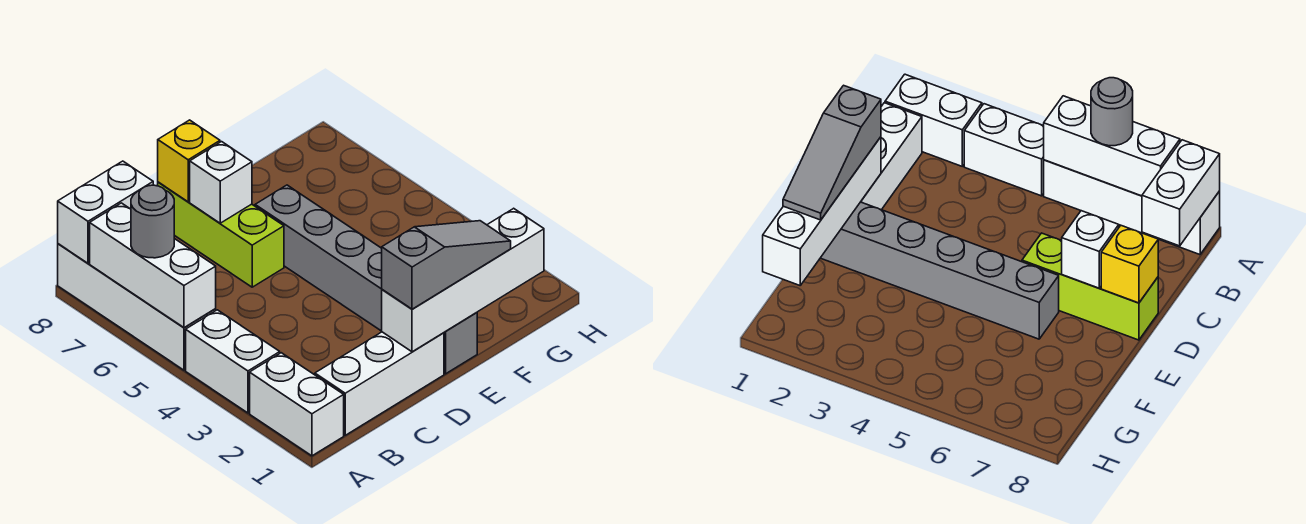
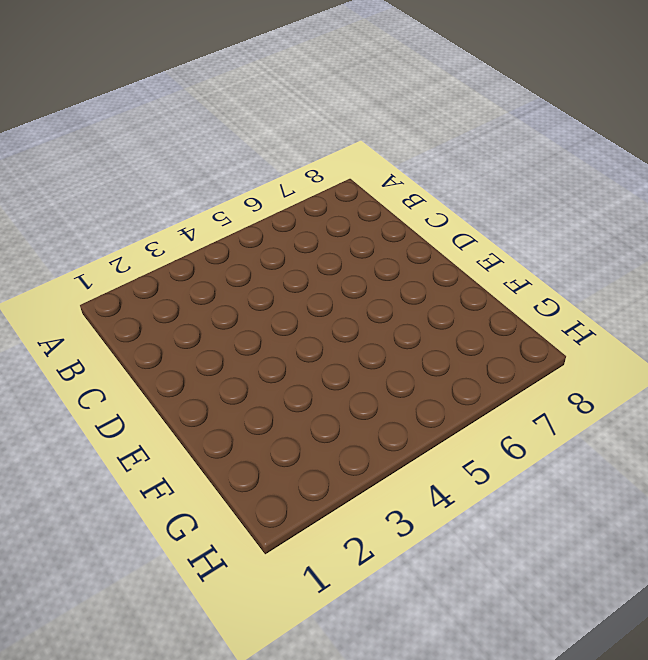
none -> white 1x2 brick [250,353,344,456]
none -> white 1x2 brick [186,310,280,413]
none -> white 1x4 brick [58,244,216,370]

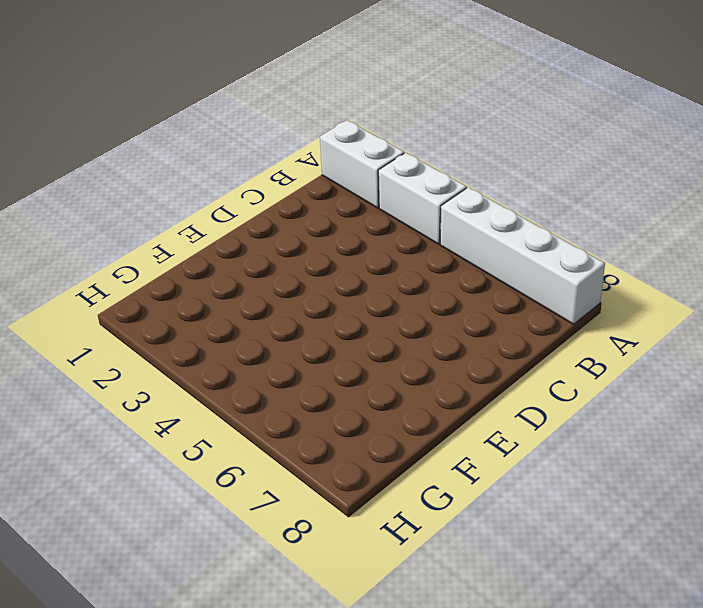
none -> white 1x3 brick [315,332,444,435]
none -> lime 1x3 brick [158,182,284,287]
none -> grey 1x6 brick [255,185,477,374]

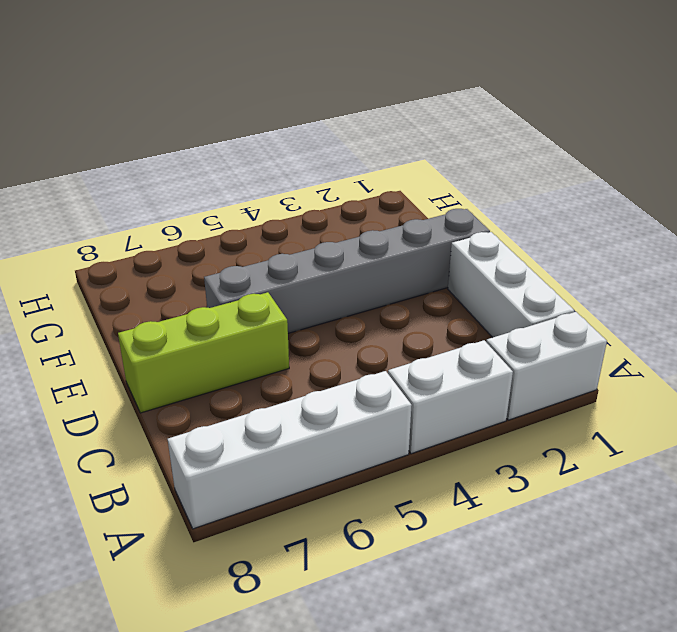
none -> white 1x3 brick [90,203,216,328]
none -> white 1x2 brick [58,161,153,263]
none -> white 1x4 brick [382,208,544,352]

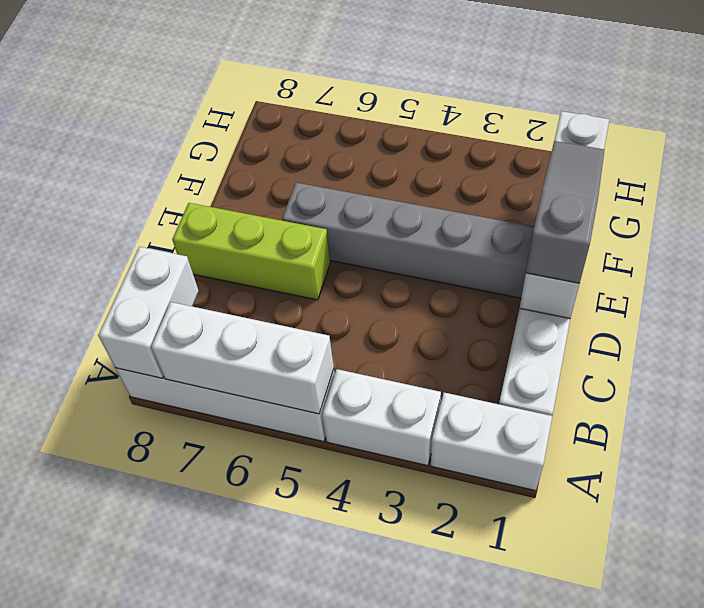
none -> white 1x1 brick [190,142,252,223]
none -> yellow 1x1 brick [158,120,220,202]
none -> grey 1x1 round brick [131,185,174,258]

